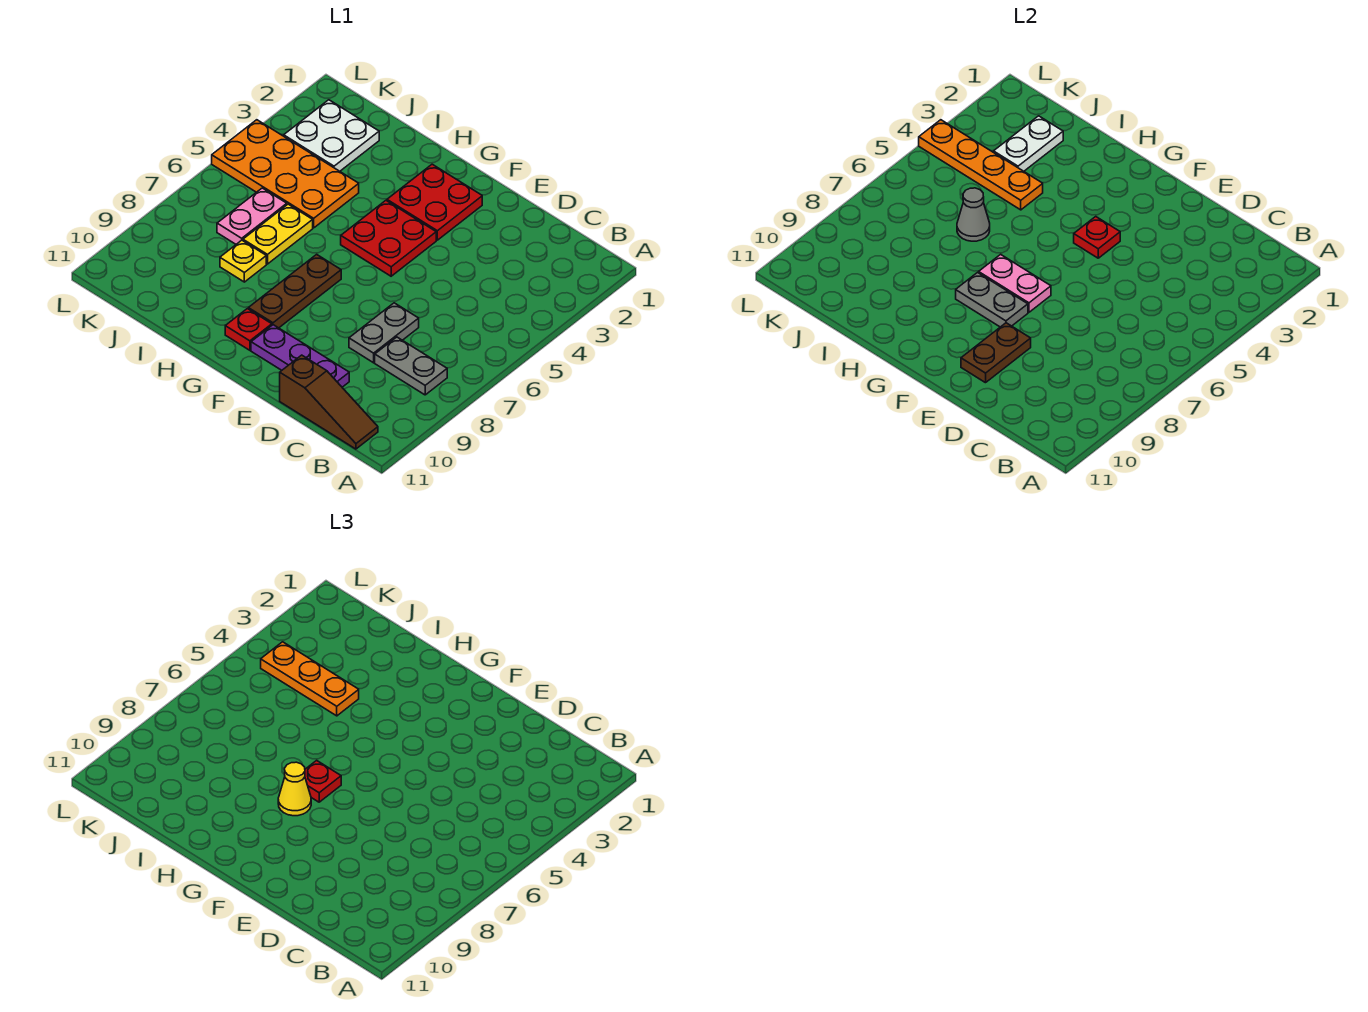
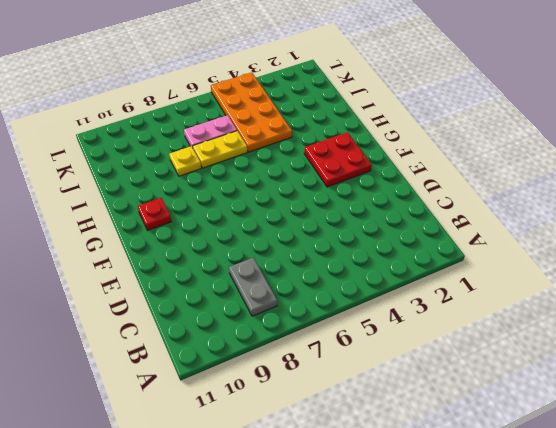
none -> brown 1x3 slope [280,355,378,449]
none -> grey 1x2 plate [349,303,419,363]
none -> purple 1x3 plate [251,325,349,387]

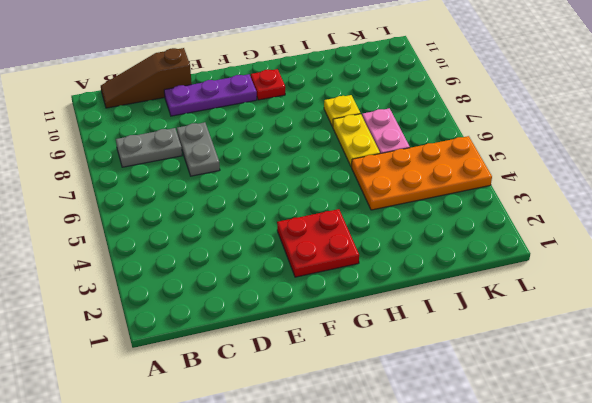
none -> red 2x2 plate [341,201,436,276]
none -> brown 1x3 plate [248,254,341,328]
none -> white 2x2 plate [284,100,379,171]

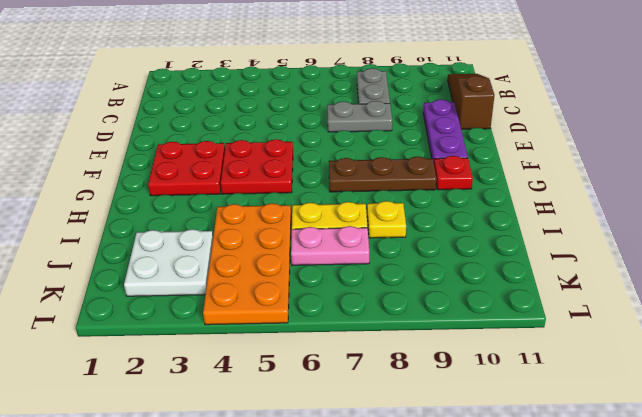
none -> brown 1x2 plate [961,323,1031,383]
none -> red 1x1 plate [1074,217,1120,258]
none -> pink 1x2 plate [979,254,1051,312]

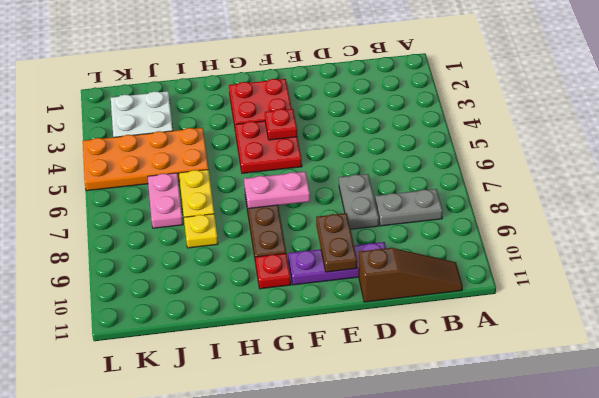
none -> grey 1x2 plate [956,273,1028,327]
none -> orange 1x4 plate [919,120,1043,210]
none -> grey 1x1 cone [957,188,990,241]

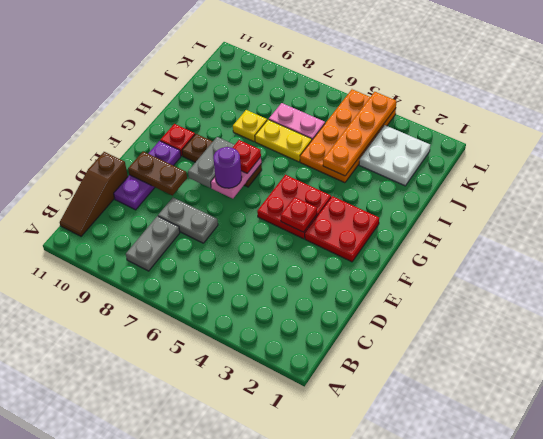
purple 1x1 round brick [213,147,242,188] -> none
none -> grey 1x1 cone [957,188,990,241]
none -> white 1x2 plate [994,116,1063,171]
none -> yellow 1x1 cone [278,762,311,816]

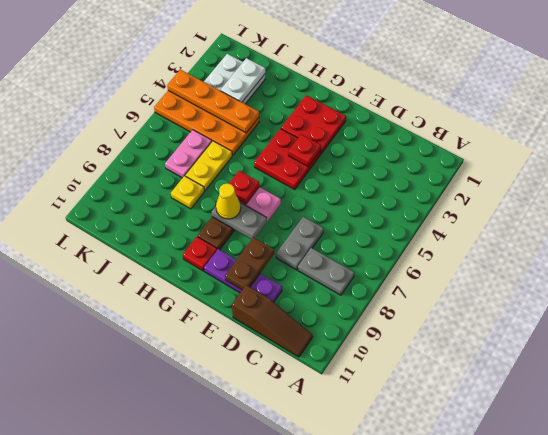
none -> grey 1x1 cone [957,188,990,241]
none -> orange 1x3 plate [261,642,359,716]

